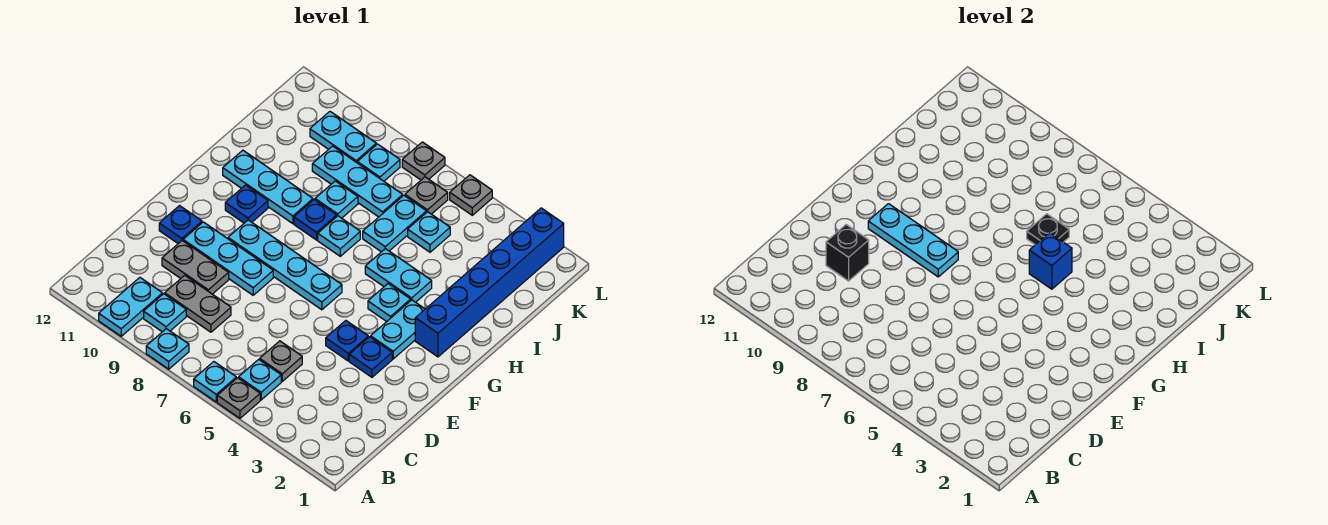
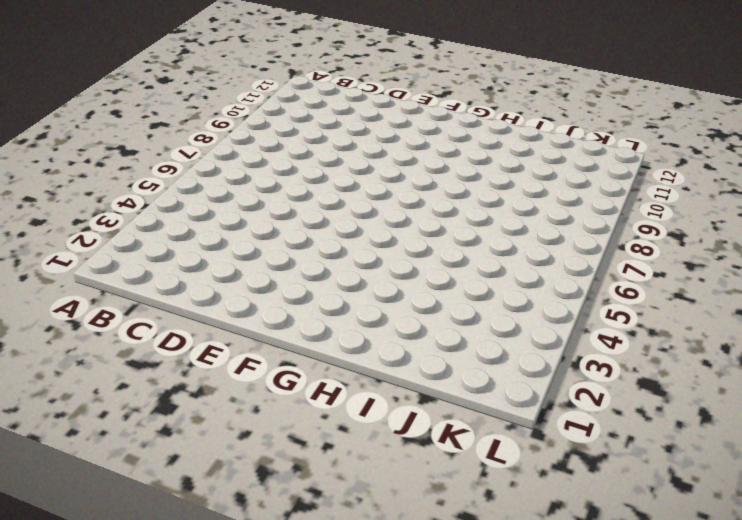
none -> grey 1x1 plate [217,378,260,418]
none -> cyan 1x1 plate [194,362,236,402]
none -> cyan 1x1 plate [146,329,189,369]
none -> cyan 1x2 plate [99,278,163,336]

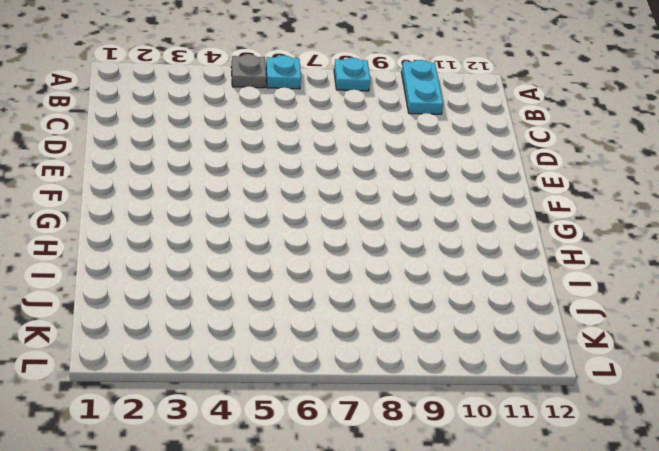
none -> cyan 1x1 plate [239,359,281,400]
none -> cyan 1x1 plate [144,294,186,332]
none -> grey 1x1 plate [260,341,302,381]
none -> grey 1x2 plate [165,275,231,332]

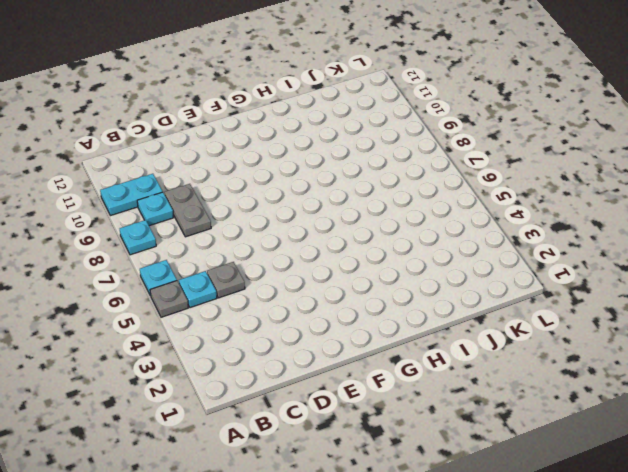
none -> grey 1x2 plate [162,241,229,294]
none -> blue 1x1 plate [349,337,392,377]
none -> blue 1x1 plate [326,321,368,361]
none -> cyan 1x3 plate [183,222,273,295]

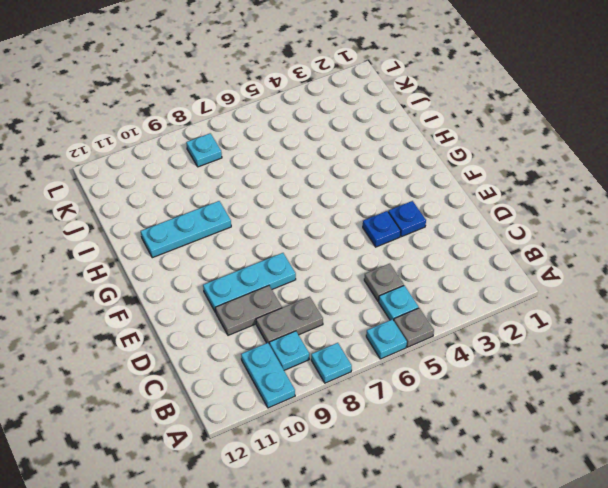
none -> blue 1x1 plate [159,206,202,243]
none -> cyan 1x2 plate [371,300,425,359]
none -> cyan 1x4 plate [228,220,342,310]
none -> blue 1x6 brick [415,208,564,357]

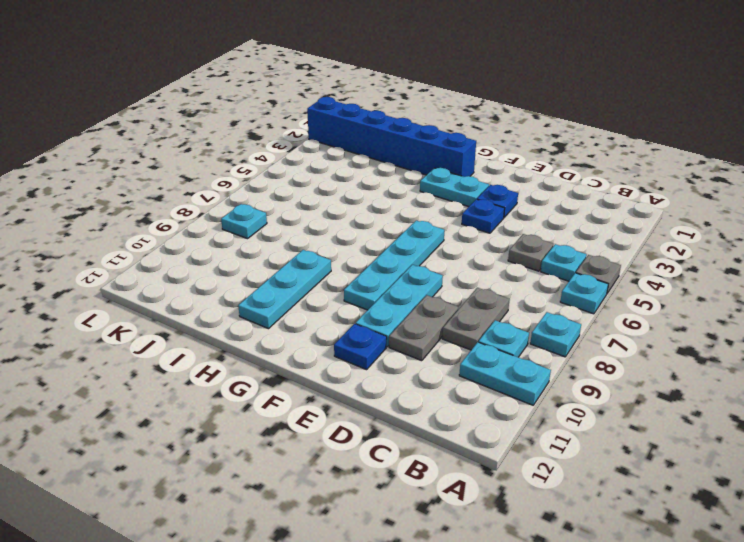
none -> cyan 1x1 plate [368,284,411,322]
none -> blue 1x1 plate [225,185,268,223]
none -> cyan 1x2 plate [365,249,432,302]
none -> cyan 1x1 plate [318,216,360,256]

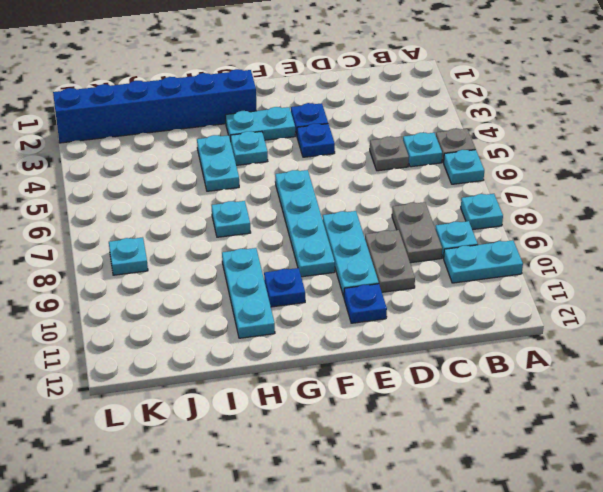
none -> blue 1x1 plate [294,200,337,240]
none -> cyan 1x2 plate [363,196,426,252]
none -> cyan 1x1 plate [315,181,358,218]
none -> cyan 1x1 plate [408,212,450,252]

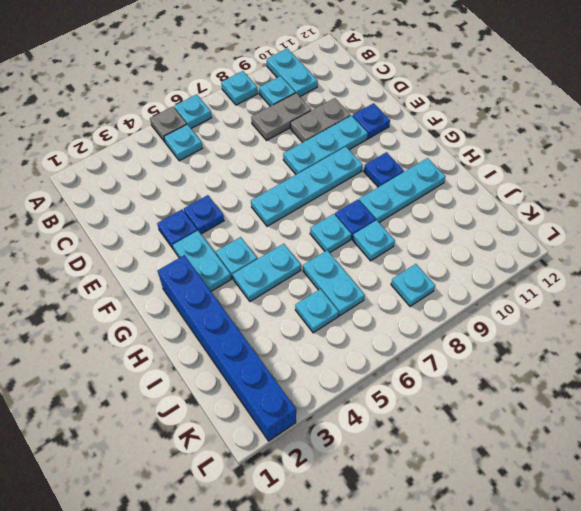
none -> grey 1x1 plate [260,341,302,381]
none -> cyan 1x3 plate [312,146,403,217]
none -> grey 1x1 plate [405,177,448,214]
none -> cyan 1x2 plate [310,112,376,163]

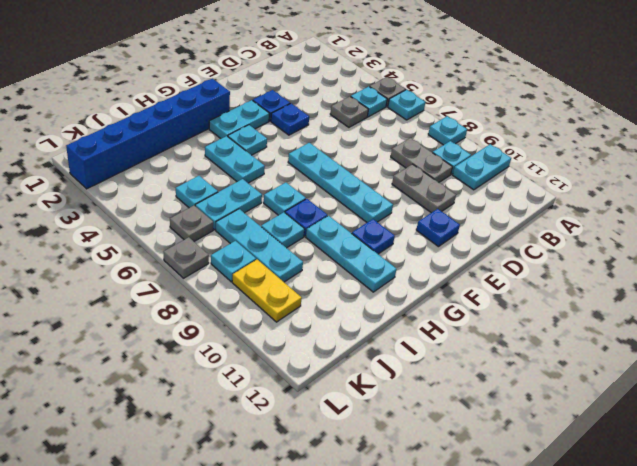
yellow 1x2 plate [232,260,302,322] -> cyan 1x2 plate [310,112,376,163]
none -> cyan 1x3 plate [183,222,273,295]
none -> grey 1x1 plate [450,175,492,215]
none -> black 1x1 brick [826,225,869,281]
none -> cyan 1x3 plate [868,204,958,277]

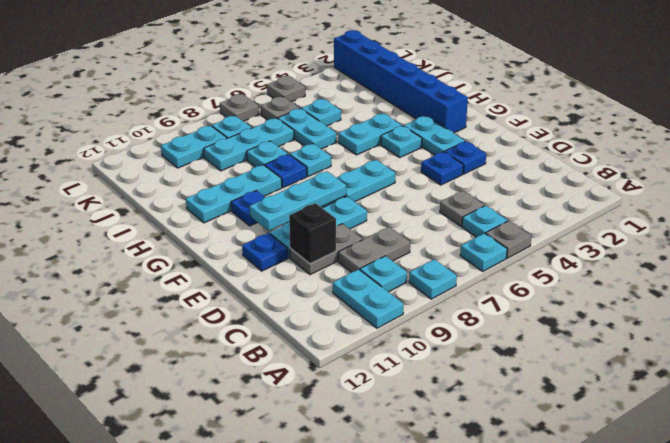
none -> blue 1x1 brick [1029,233,1072,289]
none -> black 1x1 plate [1027,214,1069,245]

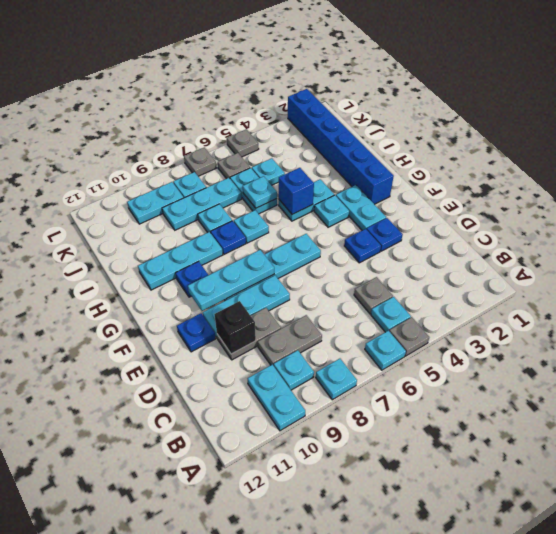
cyan 1x1 plate [243,176,277,208] -> black 1x1 plate [1027,214,1069,245]

